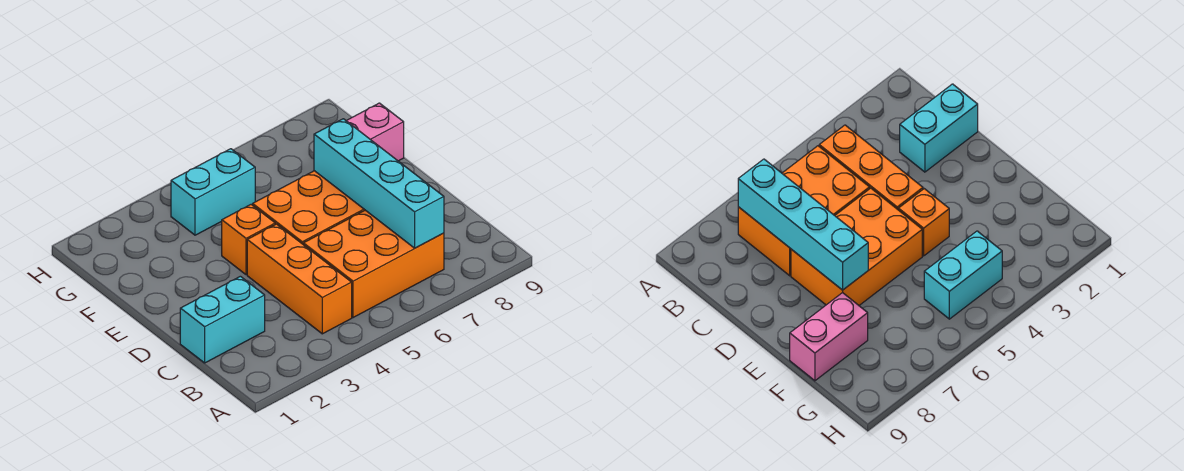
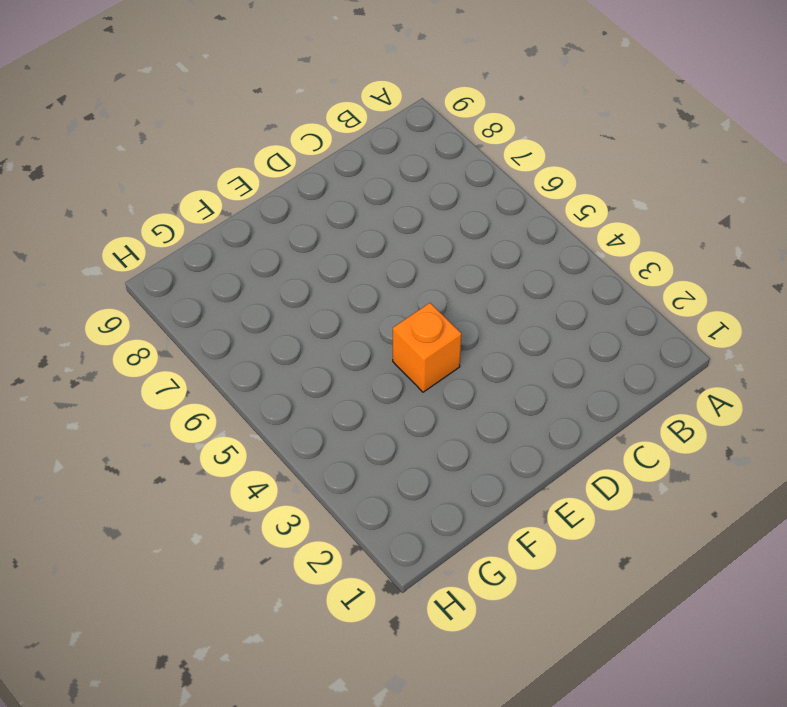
none -> orange 1x3 brick [247,224,352,334]
none -> orange 2x3 brick [303,210,444,318]

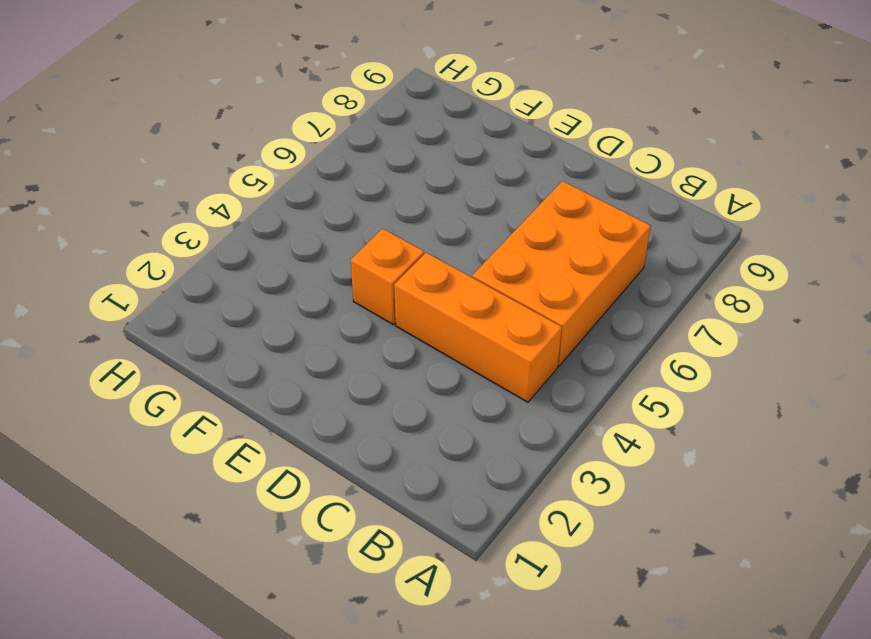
none -> cyan 1x2 brick [180,276,265,363]
none -> orange 2x3 brick [253,171,364,244]

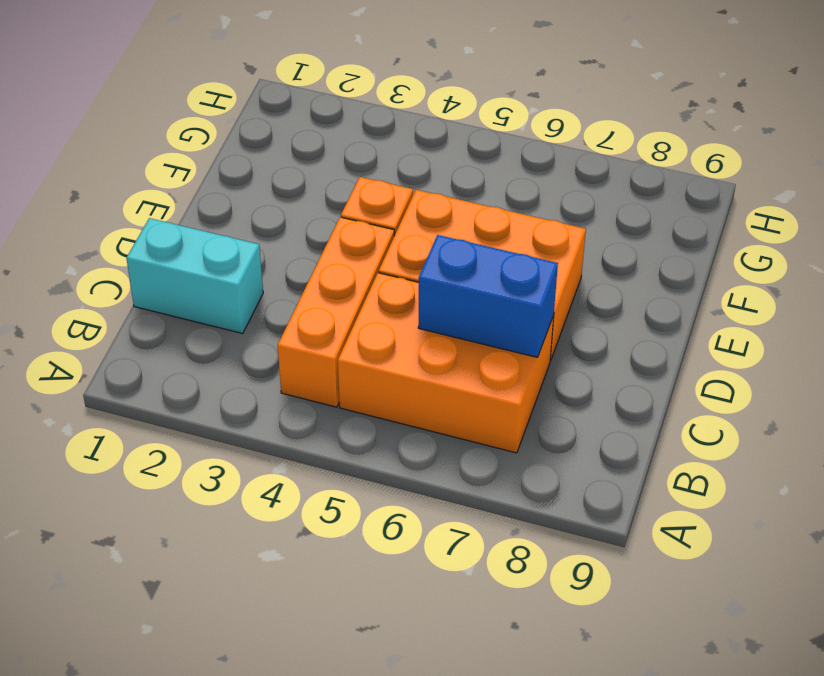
blue 1x2 brick [418,235,558,357] -> cyan 1x4 brick [314,119,444,248]
none -> pink 1x2 brick [346,103,404,161]
none -> cyan 1x2 brick [171,149,255,235]

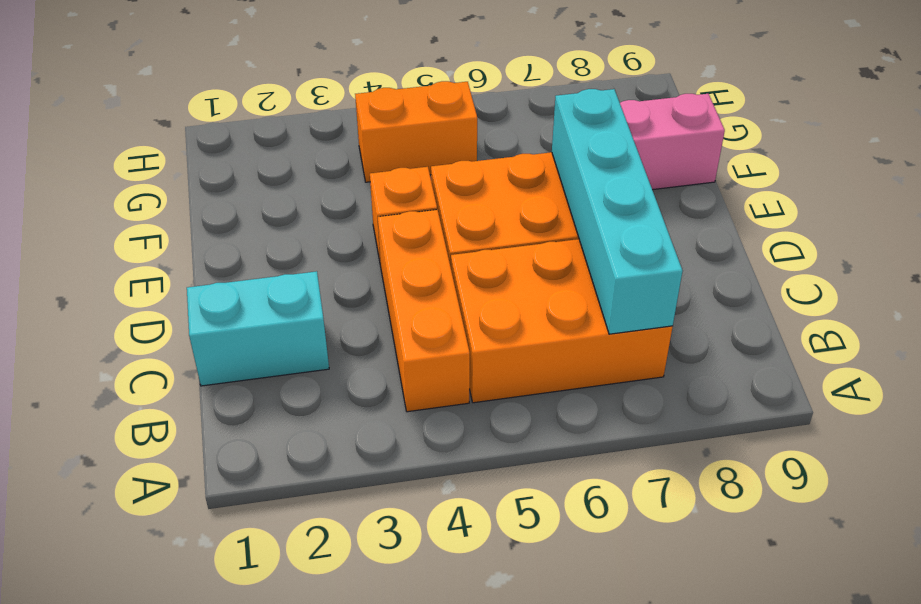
orange 1x2 brick [355,81,477,182] -> cyan 1x2 brick [171,149,255,235]

